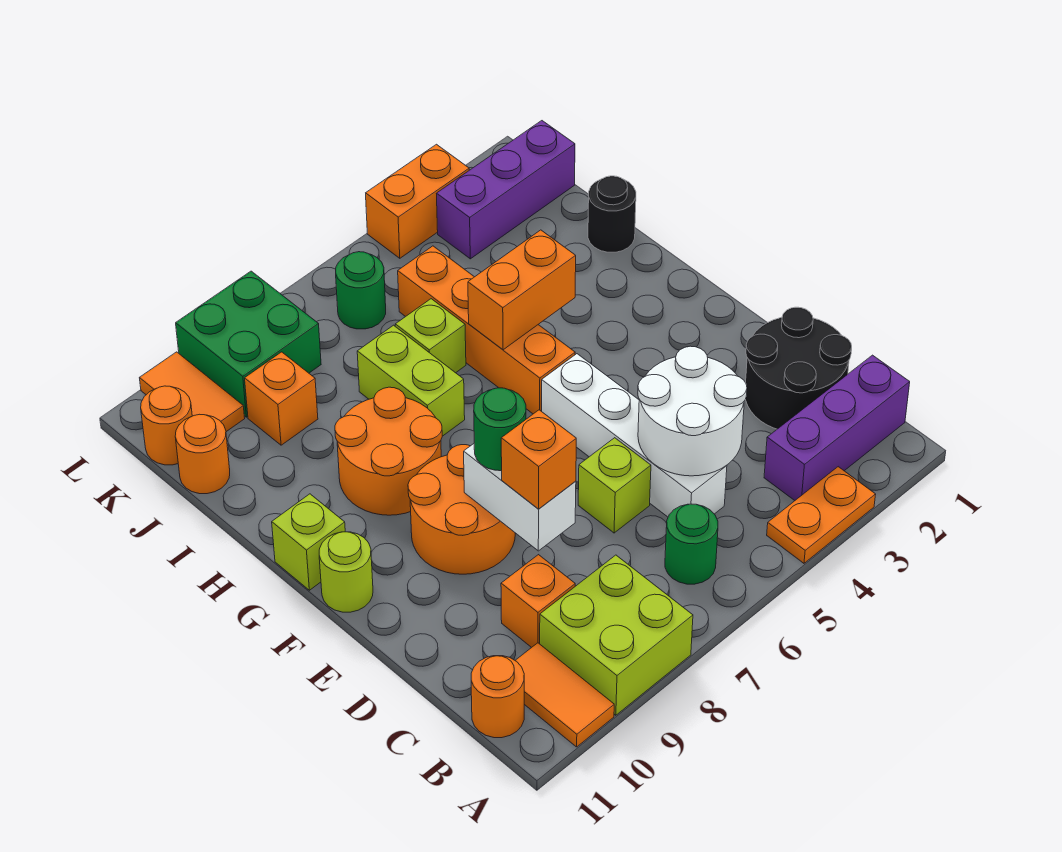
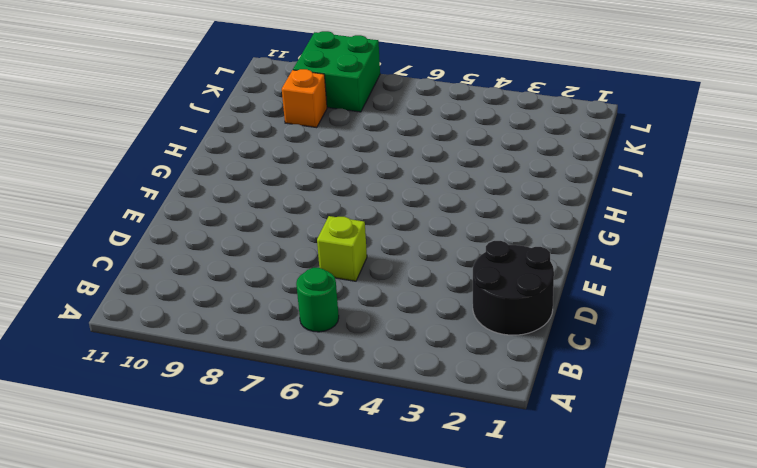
none -> orange 1x2 plate [767,467,876,563]
none -> lime 2x2 brick [540,555,693,715]
none -> orange 1x2 tile [515,643,614,747]
none -> purple 1x3 brick [764,355,910,500]

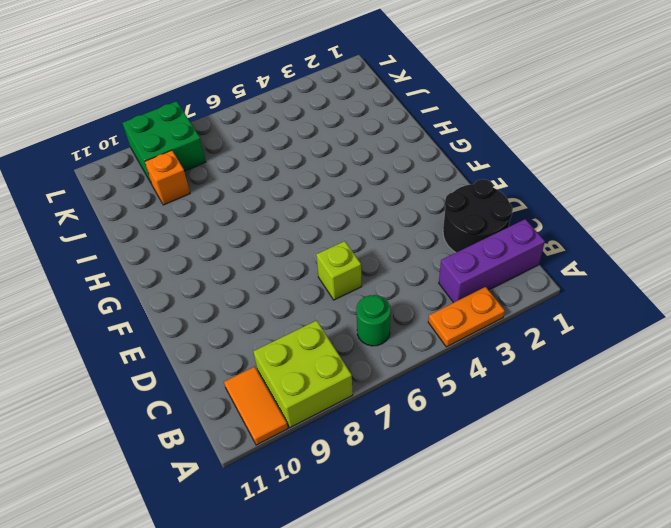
none -> orange 1x1 round brick [471,656,524,738]
none -> white 1x4 brick [542,354,727,517]
none -> orange 1x1 brick [501,555,575,648]
none -> orange 2x2 round brick [408,445,515,574]

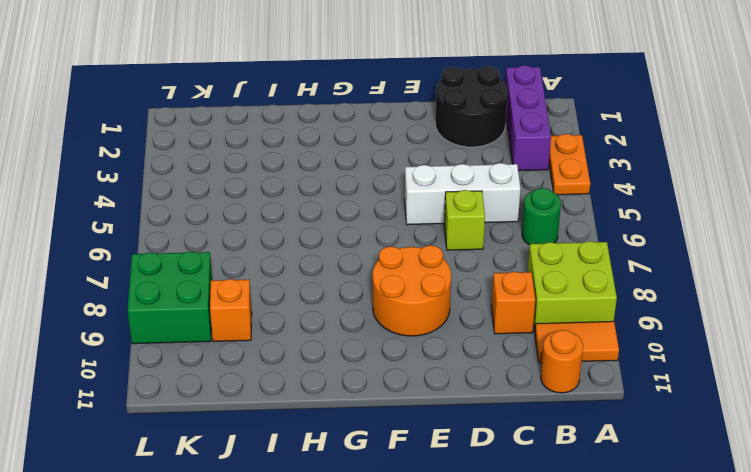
white 1x3 brick [405,163,520,225] -> white 1x4 brick [542,354,727,517]
none -> lime 1x1 round brick [319,532,373,612]
none -> orange 1x4 brick [398,246,575,414]
none -> orange 2x2 round brick [335,387,442,515]
none -> lime 1x1 brick [272,494,345,590]

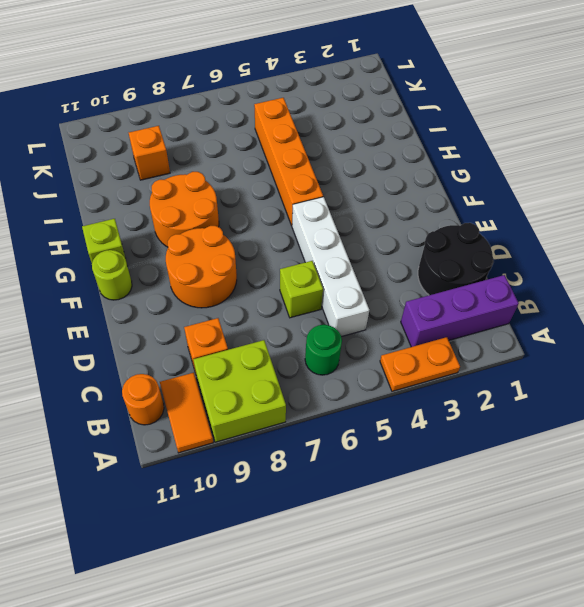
none -> lime 1x2 brick [357,325,465,436]
none -> black 1x1 round brick [588,176,636,252]
none -> lime 1x1 brick [395,299,466,373]
none -> orange 1x1 round brick [175,414,230,494]

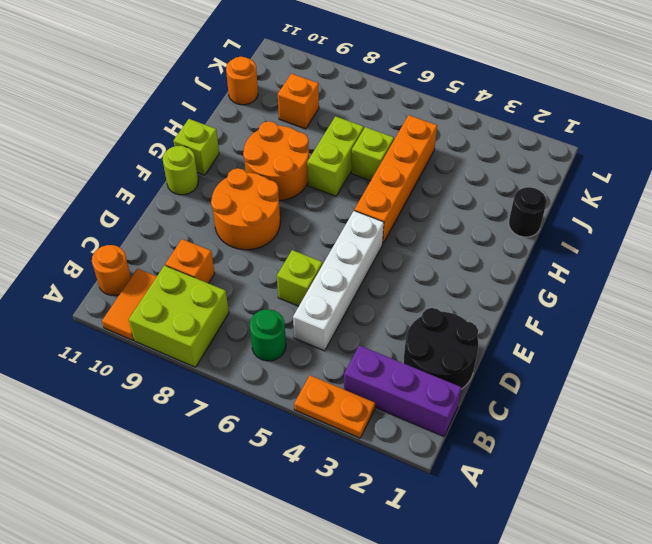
none -> purple 1x3 brick [436,121,575,259]
none -> green 1x1 round brick [336,252,386,329]
none -> green 2x2 brick [176,271,321,417]
none -> orange 1x2 tile [140,352,245,432]

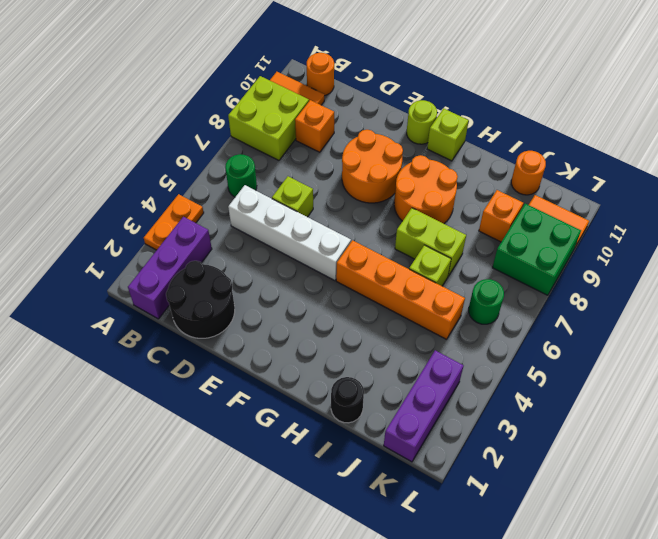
none -> orange 1x1 round brick [141,386,192,465]
none -> orange 1x2 brick [366,144,469,258]
none -> white 2x2 round brick [638,346,747,476]
none -> white 1x2 brick [464,444,576,551]

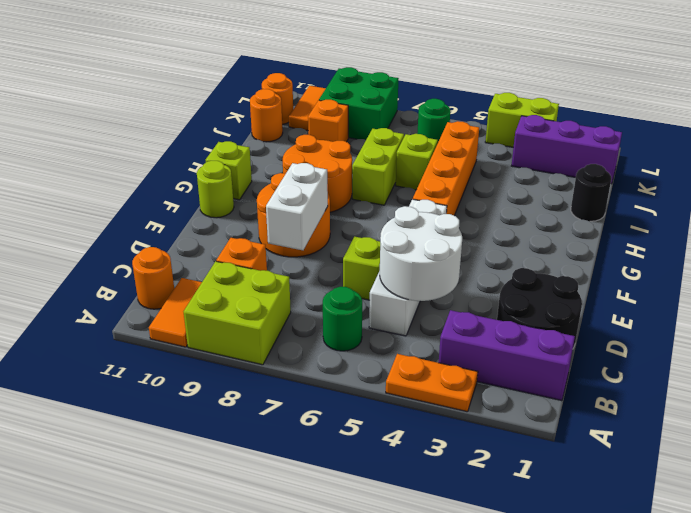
lime 1x2 brick [485,93,559,147] -> orange 1x2 brick [366,144,469,258]
none -> orange 1x2 brick [468,230,576,350]
none -> orange 1x1 brick [501,410,576,509]
none -> green 1x1 round brick [474,388,526,471]

